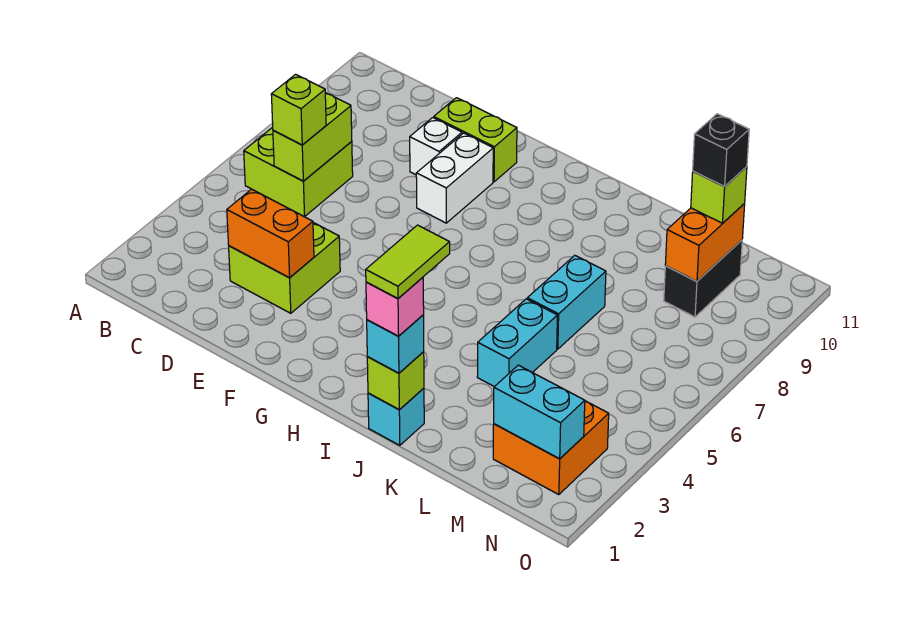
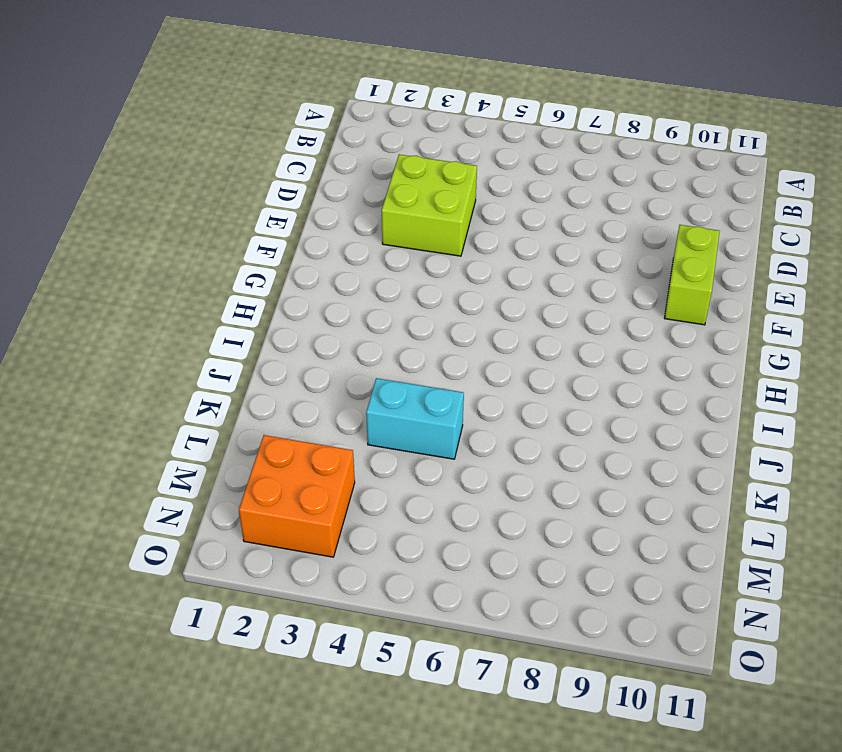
none -> lime 2x2 brick [244,127,353,217]
none -> white 1x1 brick [410,118,462,175]
none -> white 1x2 brick [416,133,493,223]

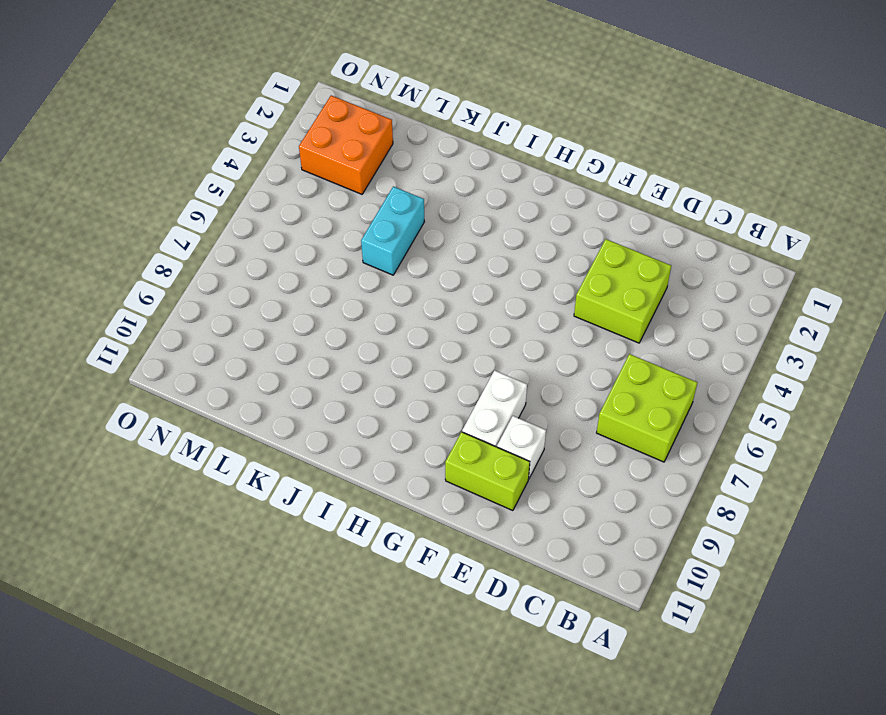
none -> cyan 1x1 brick [368,388,424,445]
none -> cyan 1x2 brick [527,255,606,349]
none -> black 1x2 brick [664,240,742,317]

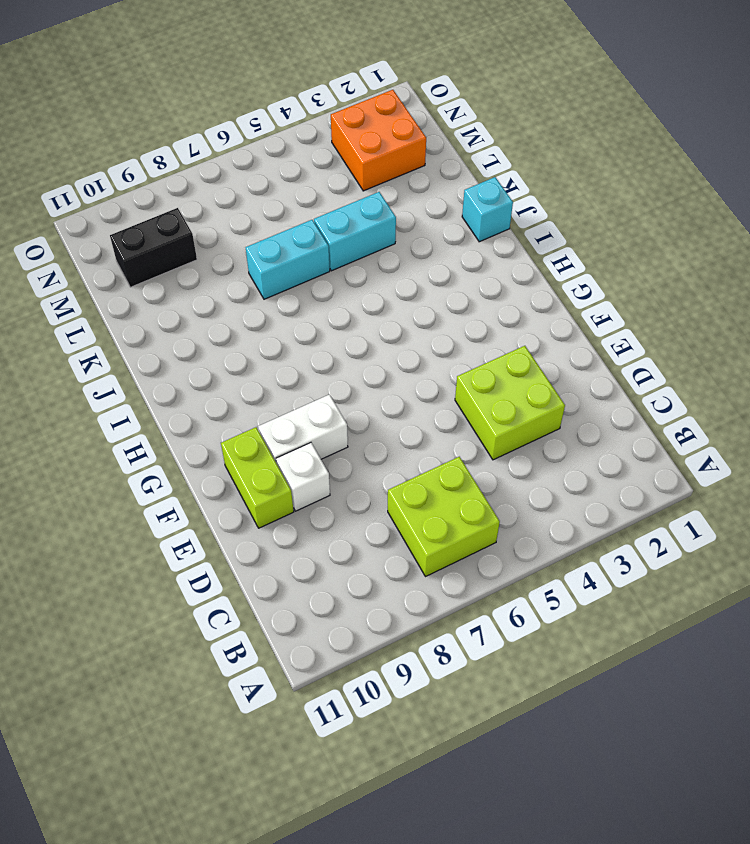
none -> lime 1x2 brick [273,93,352,181]
none -> orange 1x2 brick [227,189,314,278]
none -> lime 1x1 brick [367,352,424,410]

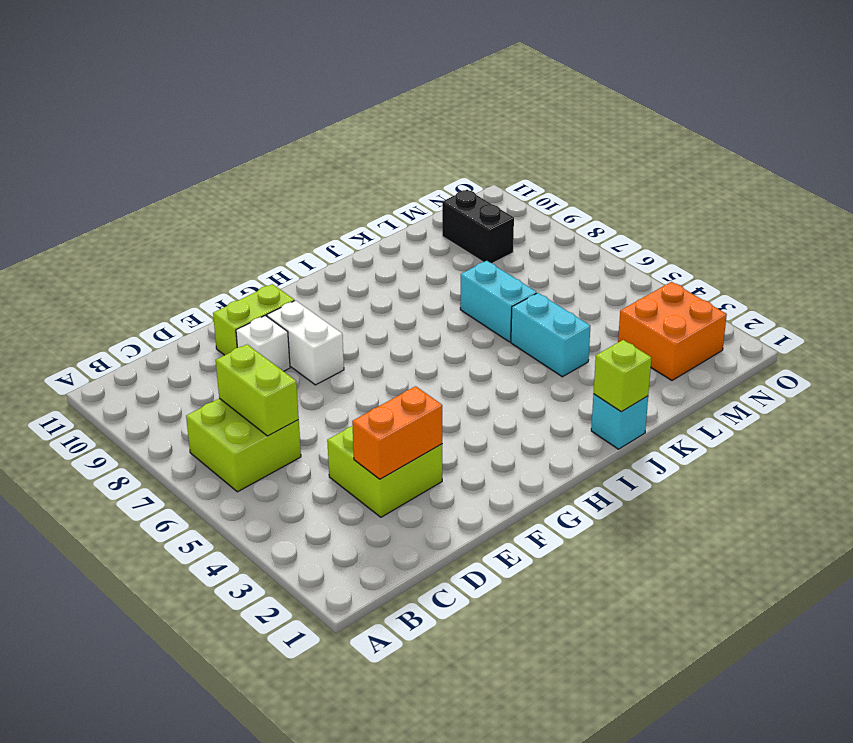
none -> cyan 1x2 brick [494,365,585,459]
none -> orange 1x2 brick [665,204,745,281]
none -> lime 1x1 brick [271,74,326,145]

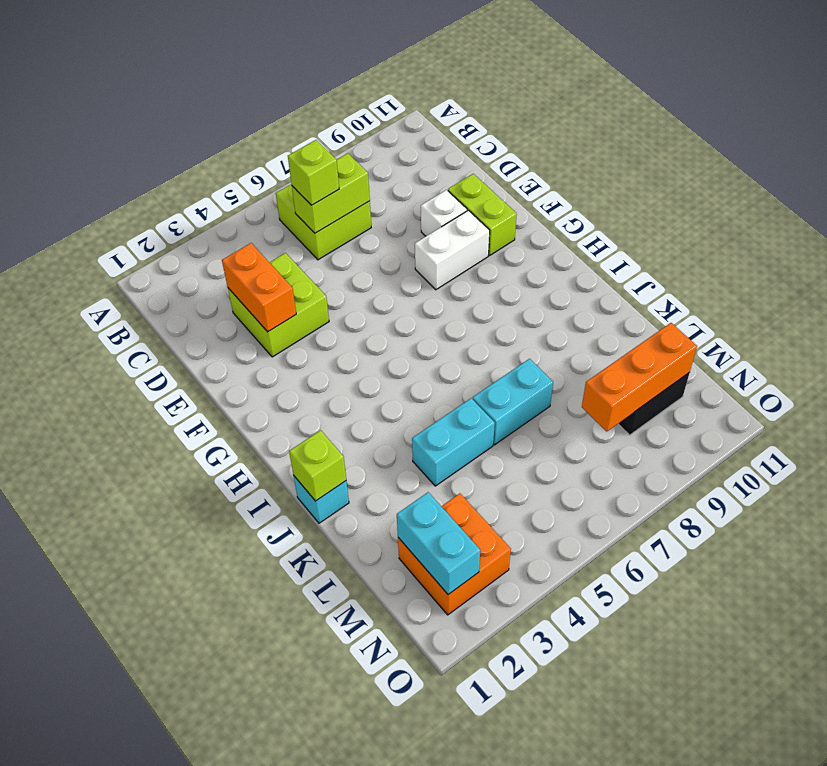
orange 1x3 brick [582,323,697,431] -> orange 1x2 brick [665,204,745,281]
none -> cyan 1x1 brick [367,315,424,373]
none -> lime 1x1 brick [691,167,747,223]
none -> pink 1x1 brick [366,277,424,336]

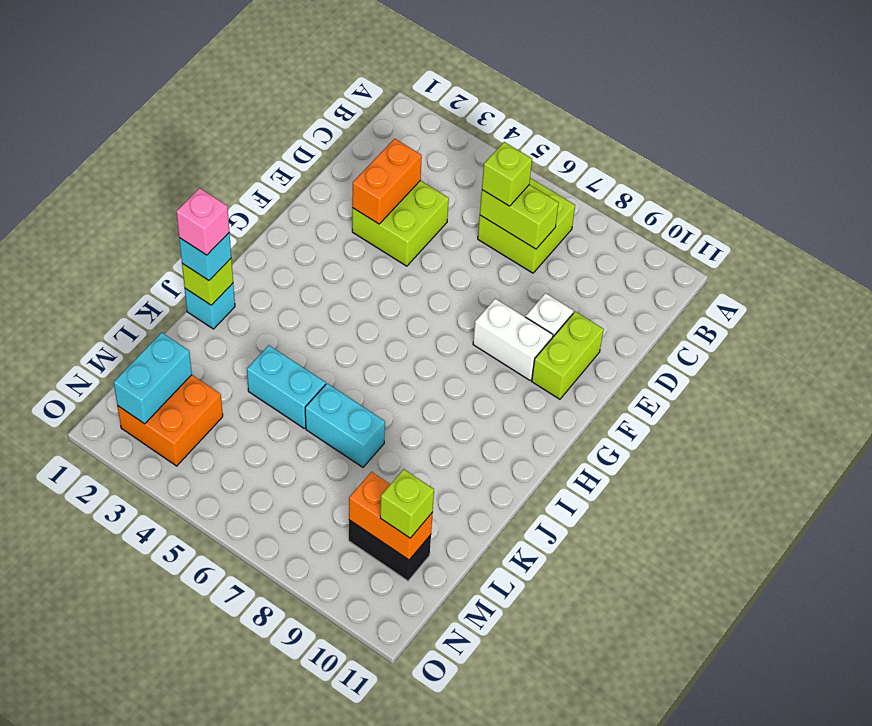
none -> black 1x1 brick [693,114,749,187]
none -> lime 1x2 tile [366,225,450,299]

